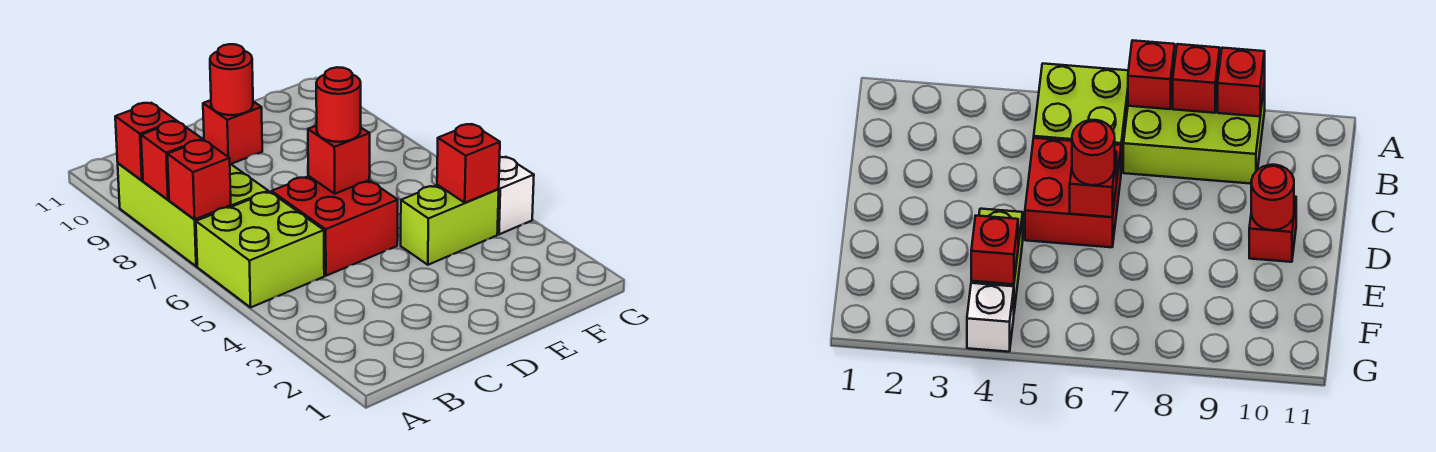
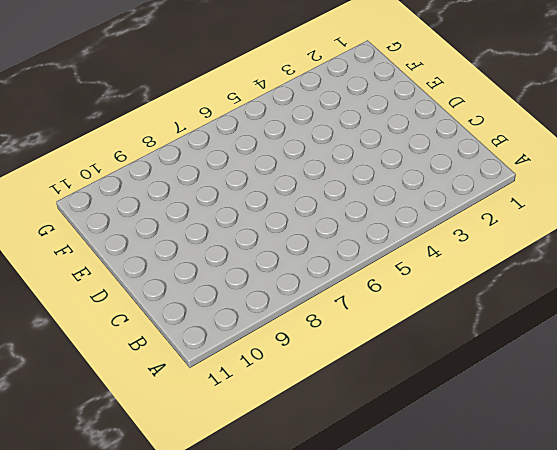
none -> lime 2x2 brick [196,192,324,307]
none -> lime 2x3 brick [118,163,268,266]
none -> red 2x2 brick [271,176,398,276]

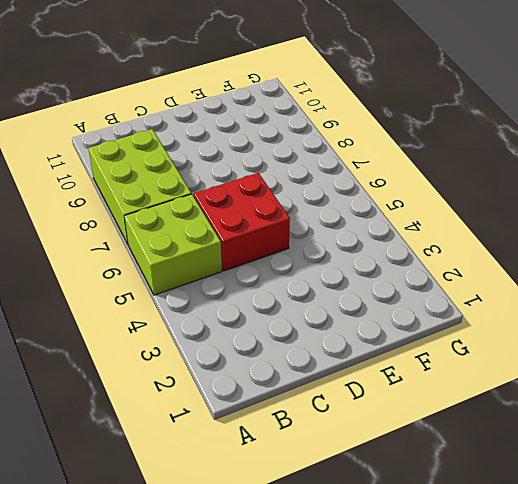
none -> red 1x1 brick [203,100,262,164]
none -> lime 1x2 brick [401,185,499,265]
none -> white 1x1 brick [497,157,534,234]

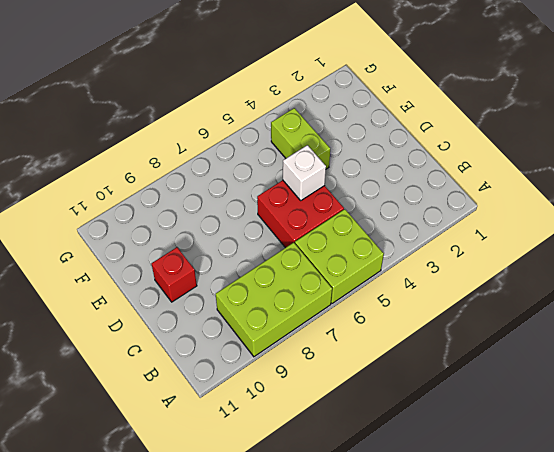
white 1x1 brick [283,145,326,200] -> white 1x1 brick moved to [497,157,534,234]
none -> red 1x1 brick [167,140,231,220]
none -> red 1x1 brick [141,121,203,200]
none -> red 1x1 brick [115,103,176,180]

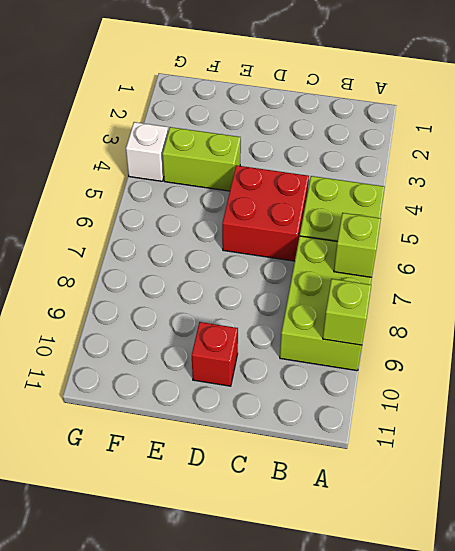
lime 1x1 brick [334,213,381,277] -> red 1x1 brick [167,140,231,220]
lime 1x1 brick [323,279,371,345] -> red 1x1 brick [115,103,176,180]
none -> red 1x1 brick [141,121,203,200]
none -> red 1x1 brick [308,126,370,194]
none -> red 1x1 round brick [210,44,253,115]

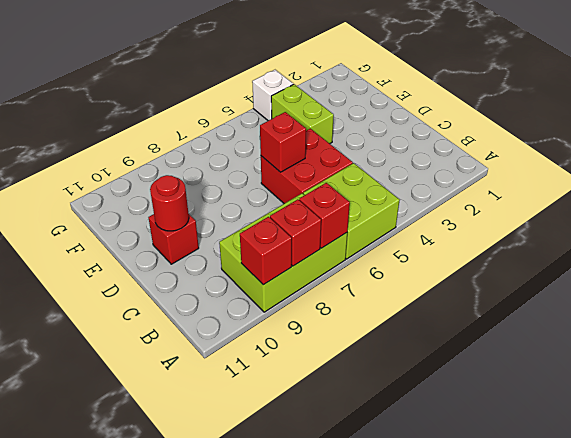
none -> red 1x1 brick [437,124,500,203]
none -> red 1x1 round brick [316,67,361,142]

